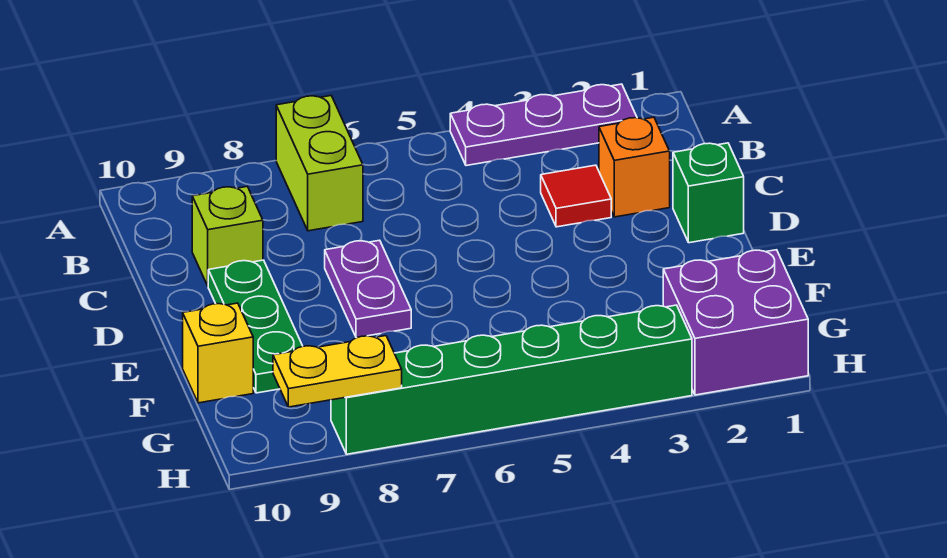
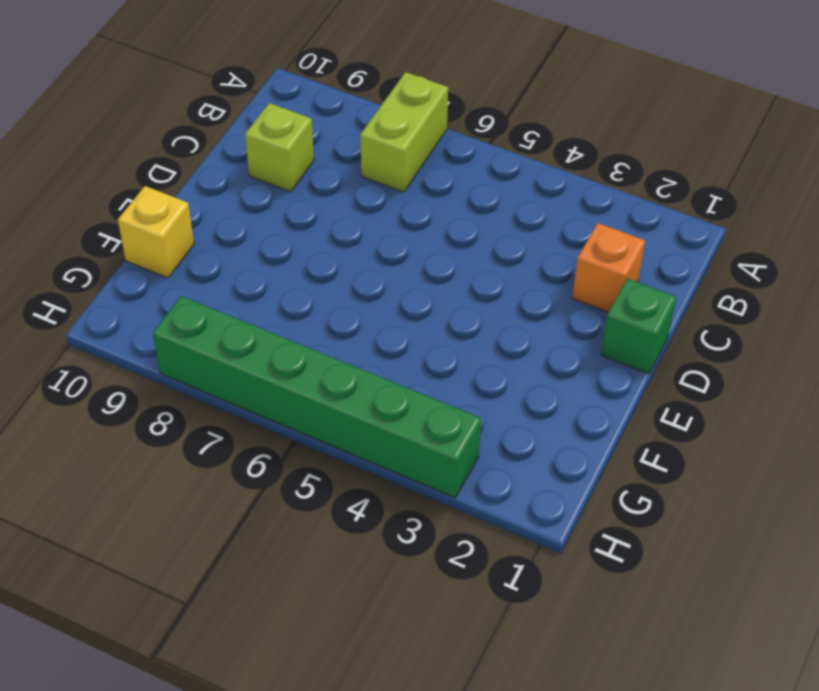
none -> purple 1x3 plate [450,84,637,166]
none -> red 1x1 tile [541,165,611,227]
none -> purple 1x2 plate [325,240,411,338]

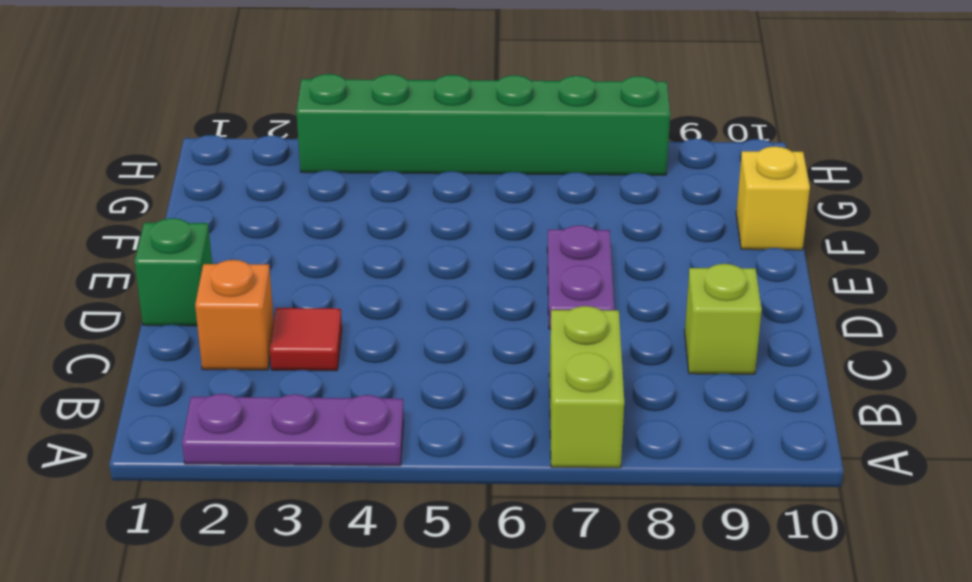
none -> green 1x3 plate [208,260,303,393]
none -> purple 2x2 brick [663,250,808,395]
none -> yellow 1x2 plate [273,336,402,407]

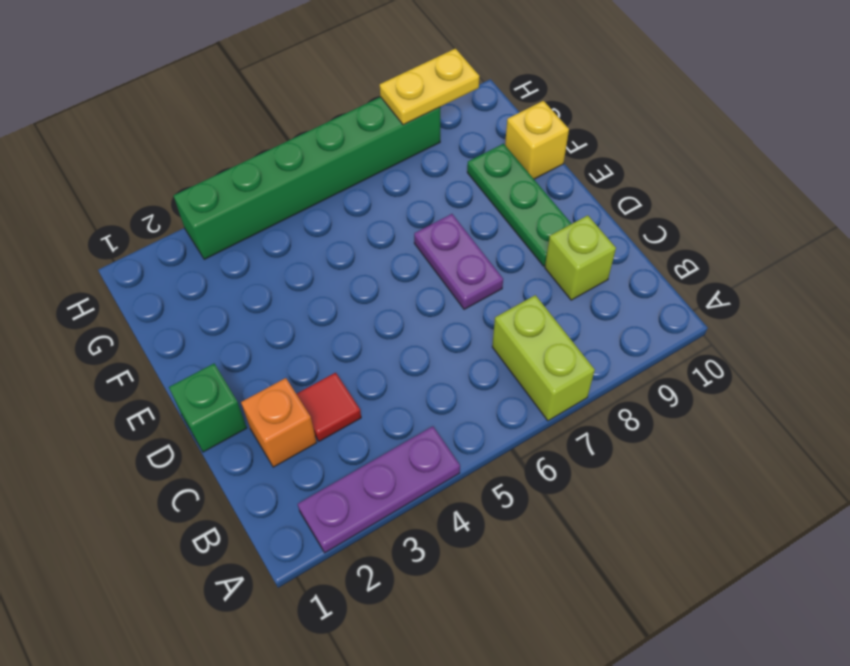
none -> purple 2x2 brick [663,250,808,395]

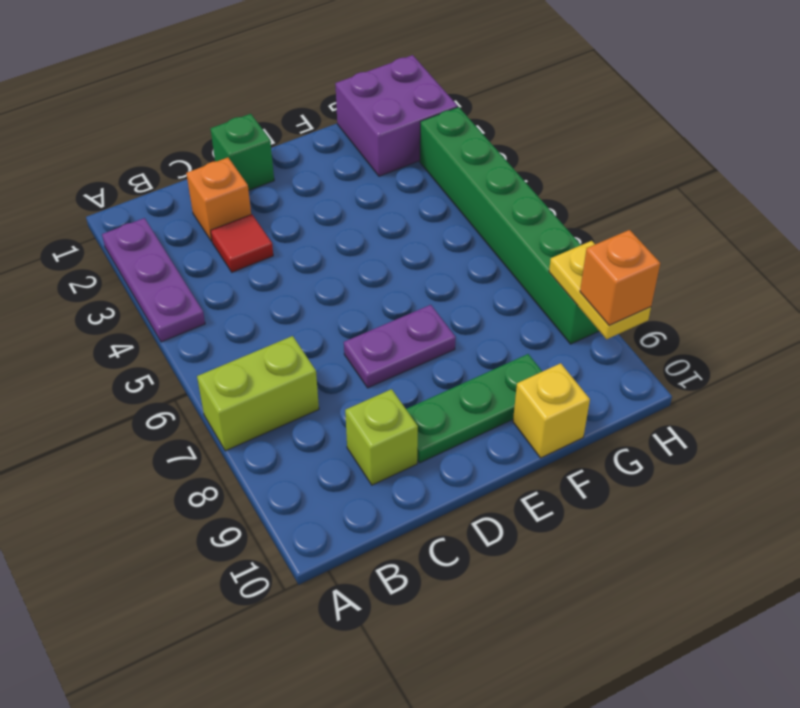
orange 1x1 brick [580,230,660,326] -> none

